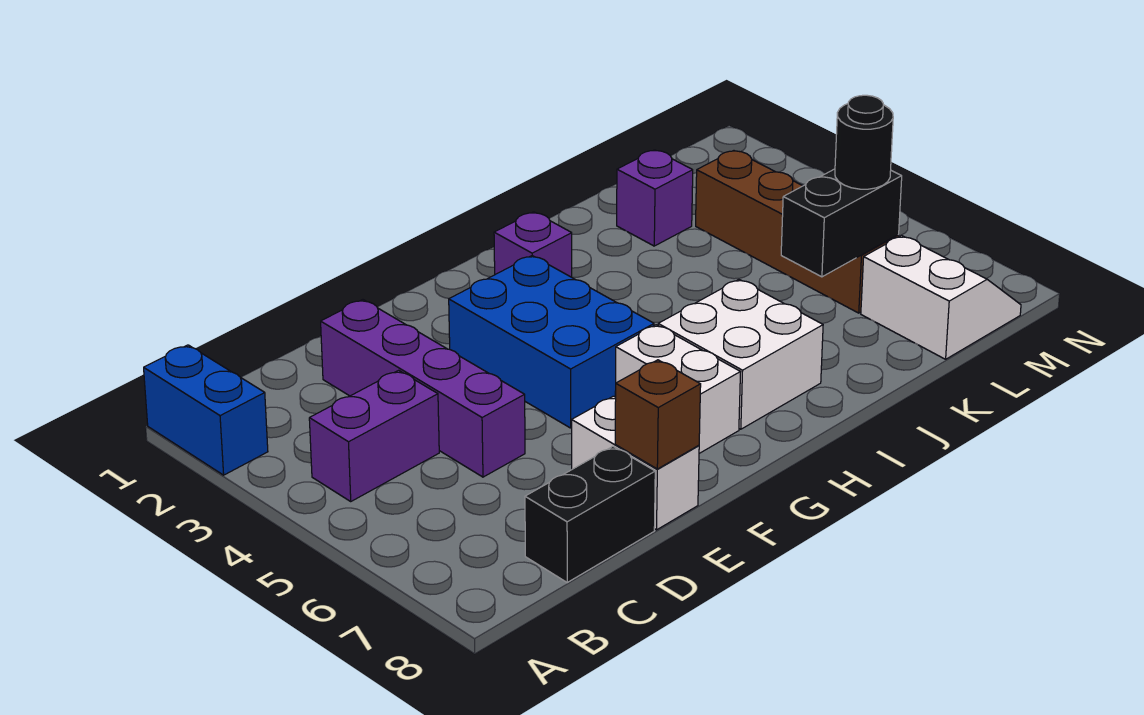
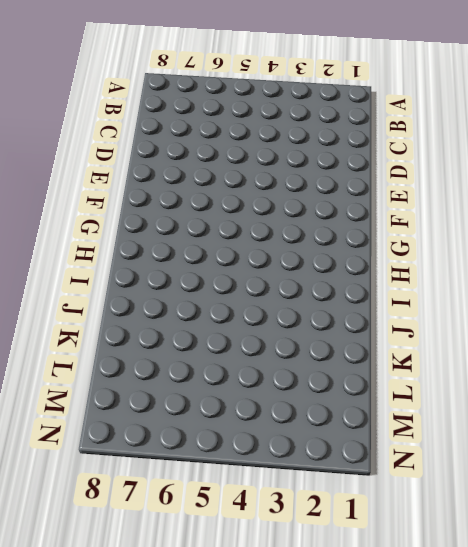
none -> blue 1x2 brick [144,345,268,475]
none -> purple 1x2 brick [309,370,439,501]
none -> black 1x2 brick [525,447,655,582]

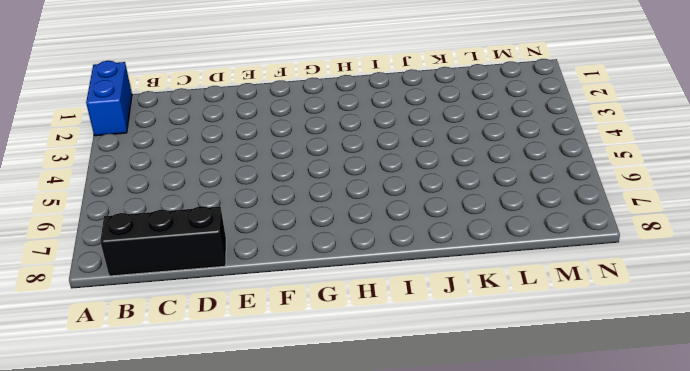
black 1x3 brick [100,206,226,276] -> black 1x2 brick [525,447,655,582]
none -> purple 1x2 brick [309,370,439,501]
none -> purple 1x4 brick [321,300,525,477]
none -> white 1x2 brick [572,396,699,530]

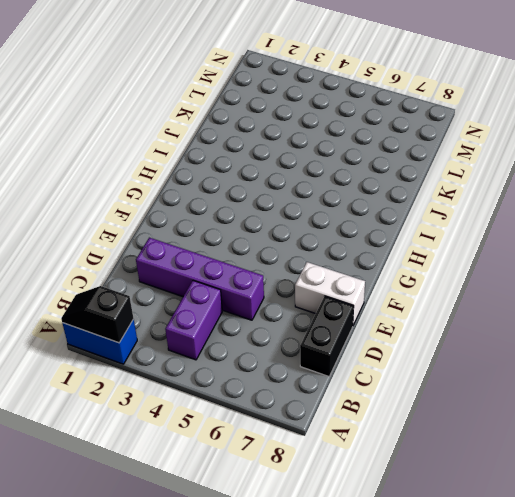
black 1x2 slope [61,286,133,343] -> none
none -> blue 2x3 brick [449,256,654,428]
none -> white 1x2 brick [615,325,740,453]
none -> purple 1x1 brick [494,212,572,277]

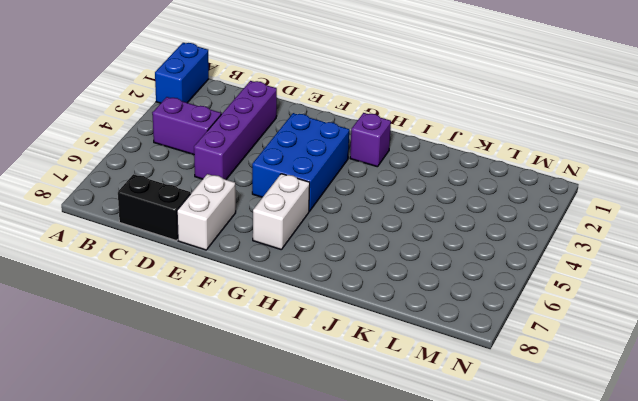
none -> white 2x2 brick [658,279,823,429]
none -> purple 1x1 brick [617,150,693,246]
none -> brown 1x4 brick [696,151,899,313]

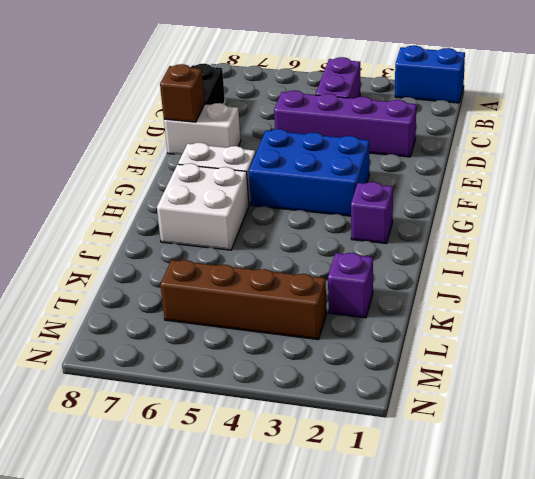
none -> white 2x2 slope [861,235,1021,359]
none -> black 1x2 brick [781,169,902,277]
none -> black 1x1 round brick [835,95,893,189]

